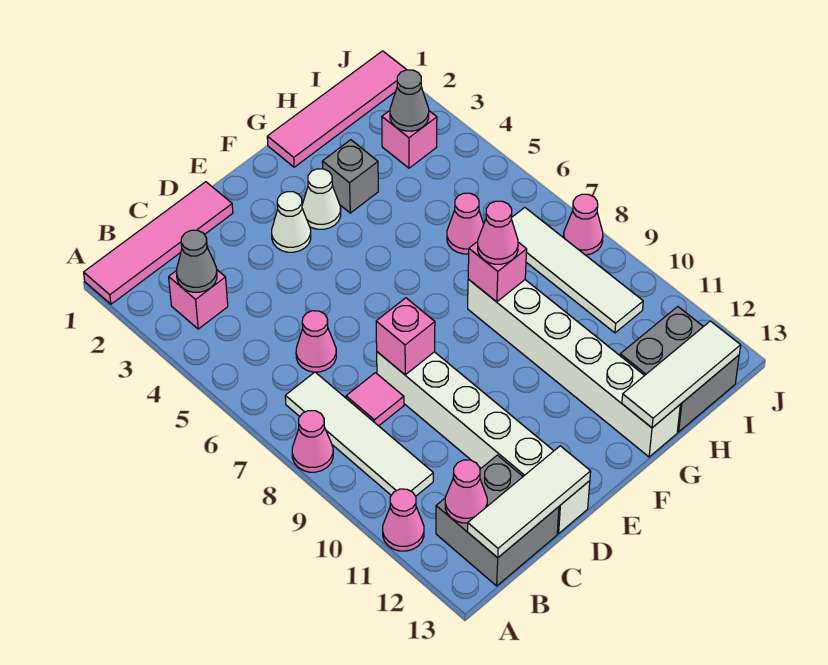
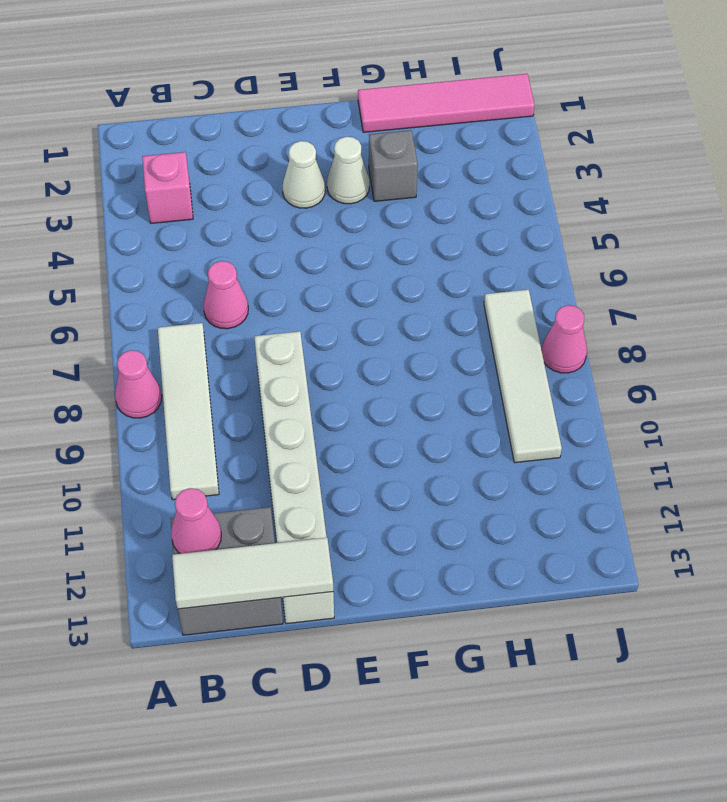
none -> pink 1x4 tile [84,182,233,304]
none -> pink 1x1 cone [383,489,424,551]
none -> pink 1x1 tile [346,373,404,426]

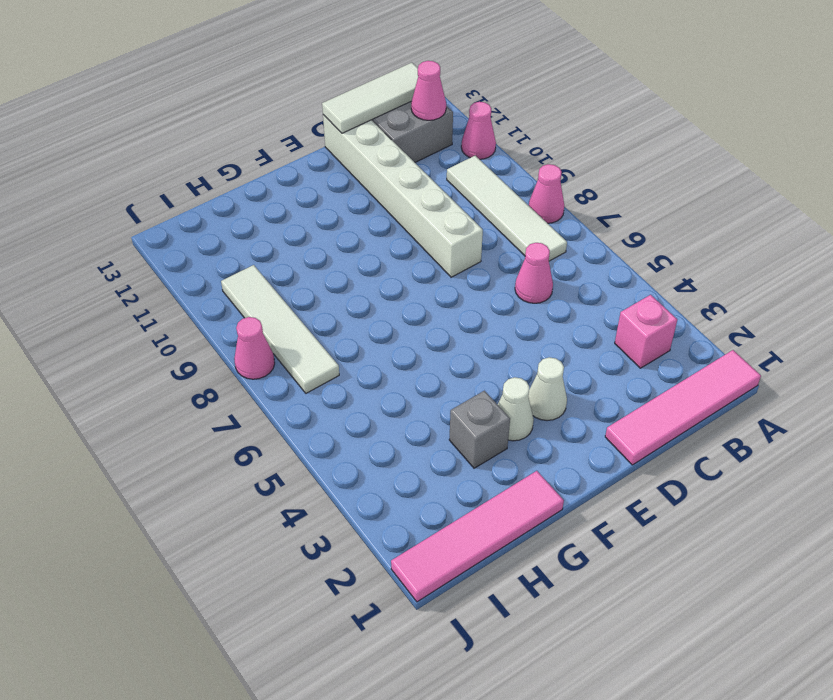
none -> pink 1x1 tile [346,373,404,426]
none -> white 1x6 brick [468,279,680,457]
none -> pink 1x1 cone [447,193,484,254]

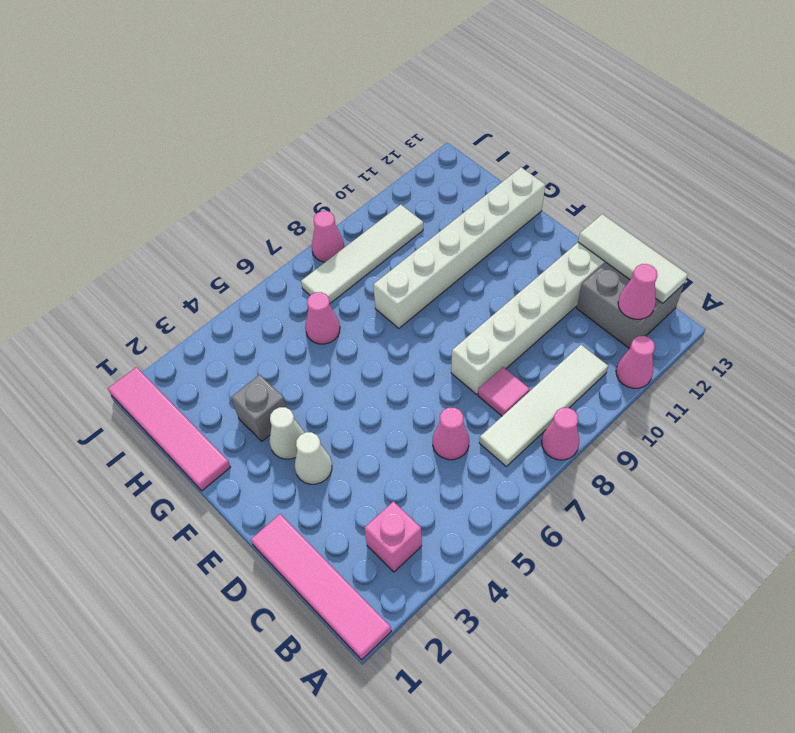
none -> grey 2x2 brick [620,307,739,432]
none -> pink 1x1 brick [382,111,437,168]
none -> grey 1x1 cone [176,230,217,292]

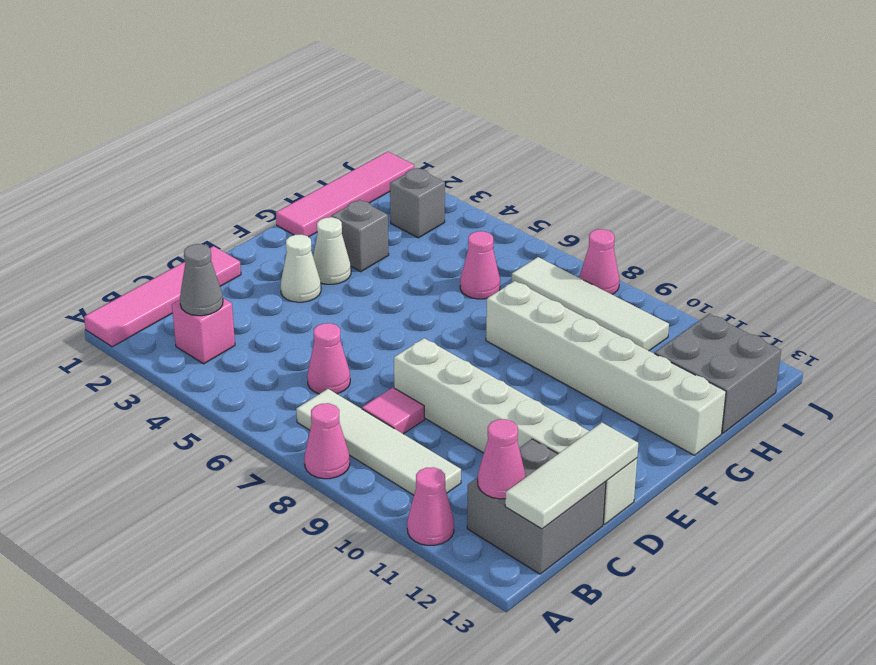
grey 1x1 brick [390,168,445,238] -> pink 1x1 brick [382,111,437,168]
none -> pink 1x1 brick [376,298,435,375]
none -> pink 1x1 brick [468,241,527,302]
none -> white 1x3 tile [622,321,741,428]

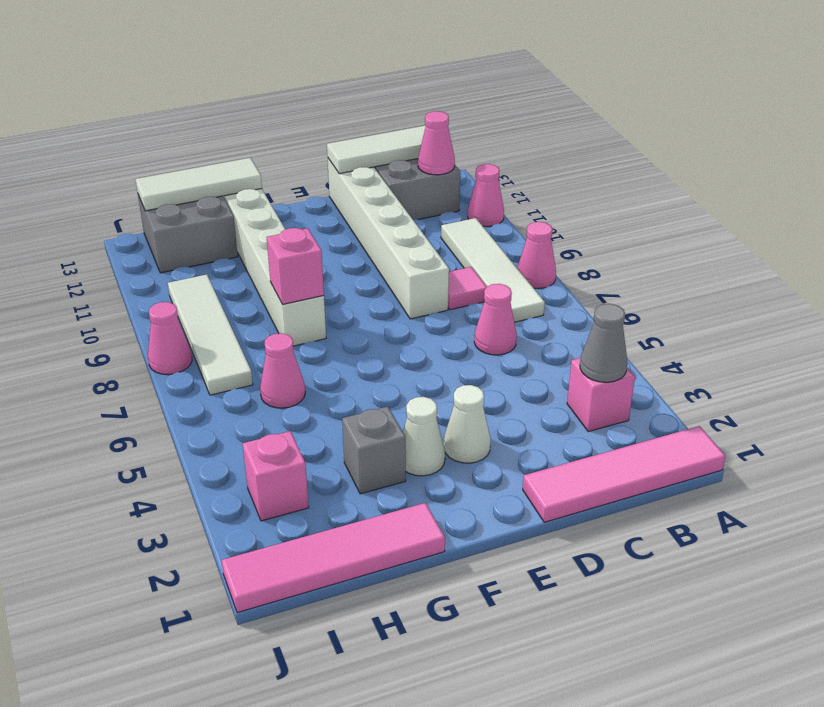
none -> pink 1x1 brick [376,298,435,375]
none -> grey 1x1 cone [390,70,429,131]
none -> pink 1x1 cone [478,201,518,264]

